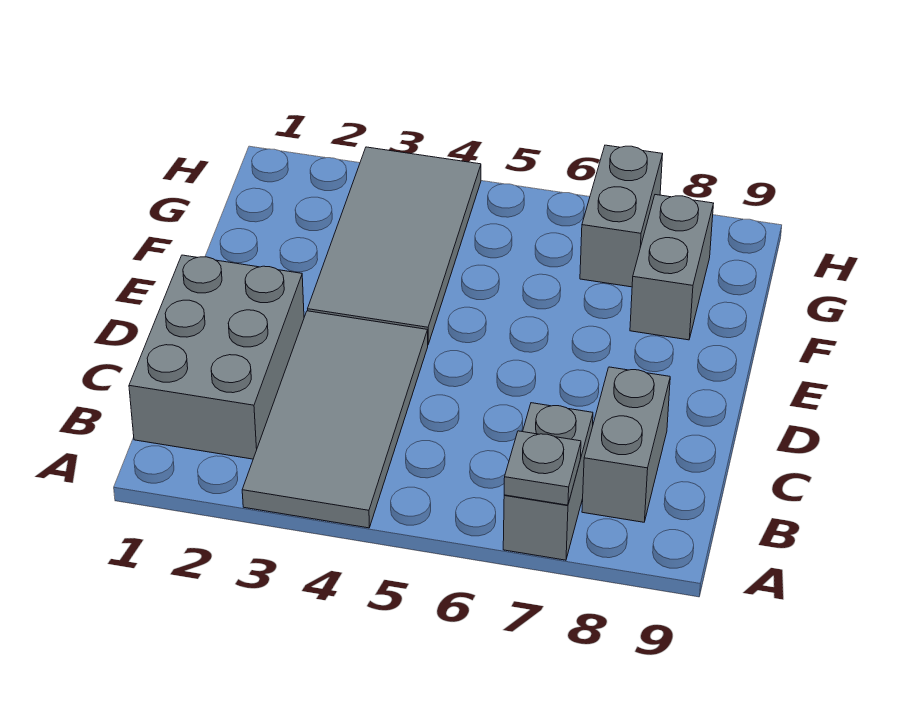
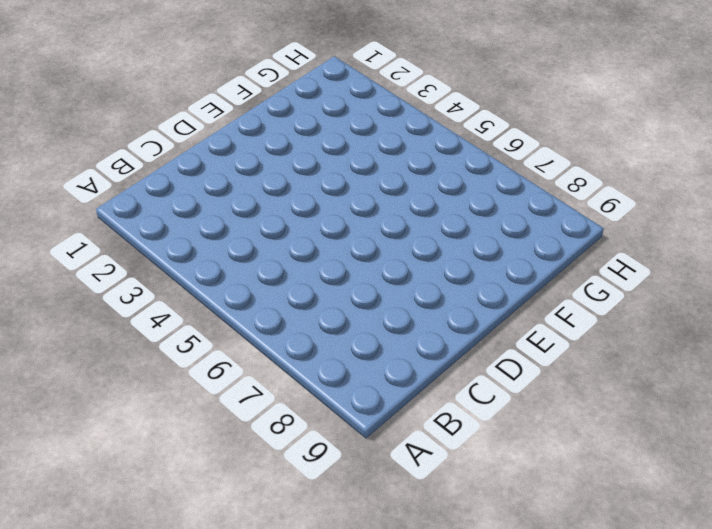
none -> grey 2x4 tile [242,311,428,528]
none -> grey 1x2 brick [503,403,593,560]

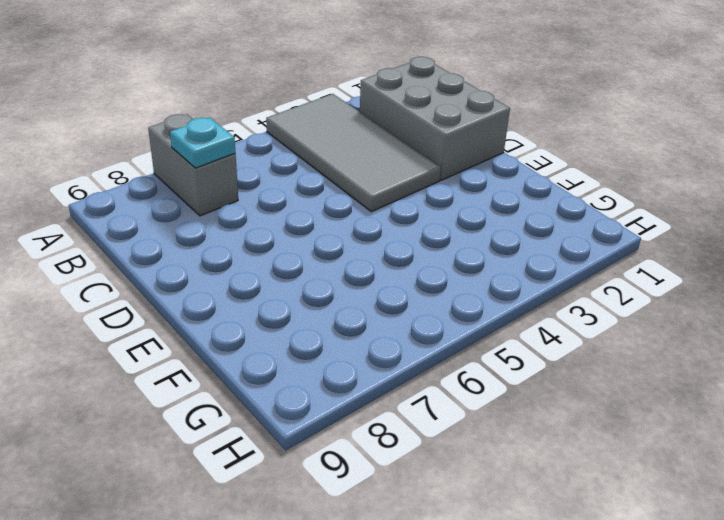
cyan 1x1 plate [170,118,235,168] -> none
none -> grey 1x2 brick [582,367,670,522]
none -> grey 2x4 tile [308,147,481,344]

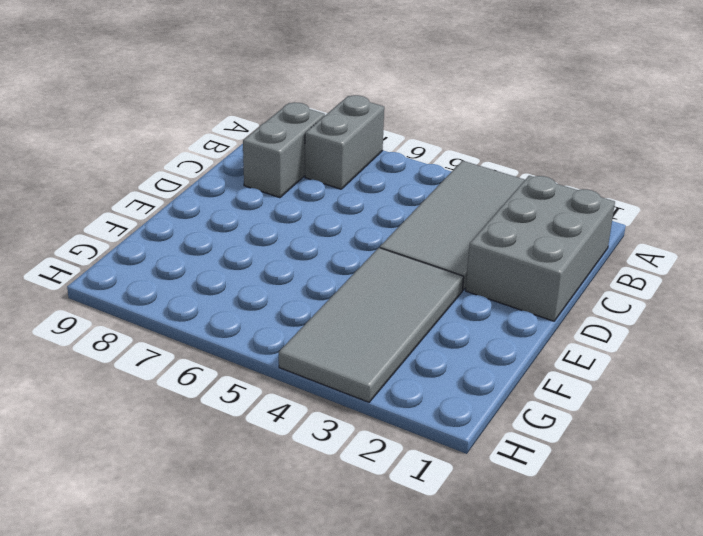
none -> grey 1x2 brick [630,195,714,340]
none -> grey 1x2 brick [580,145,663,287]

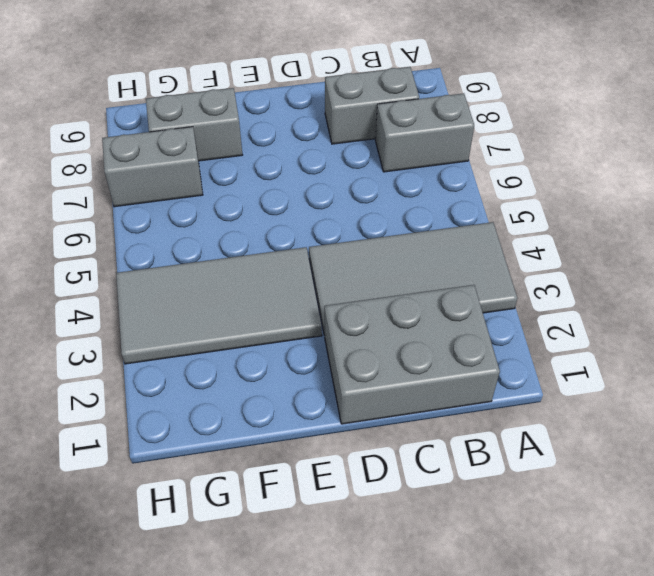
none -> grey 1x1 plate [504,431,581,505]

